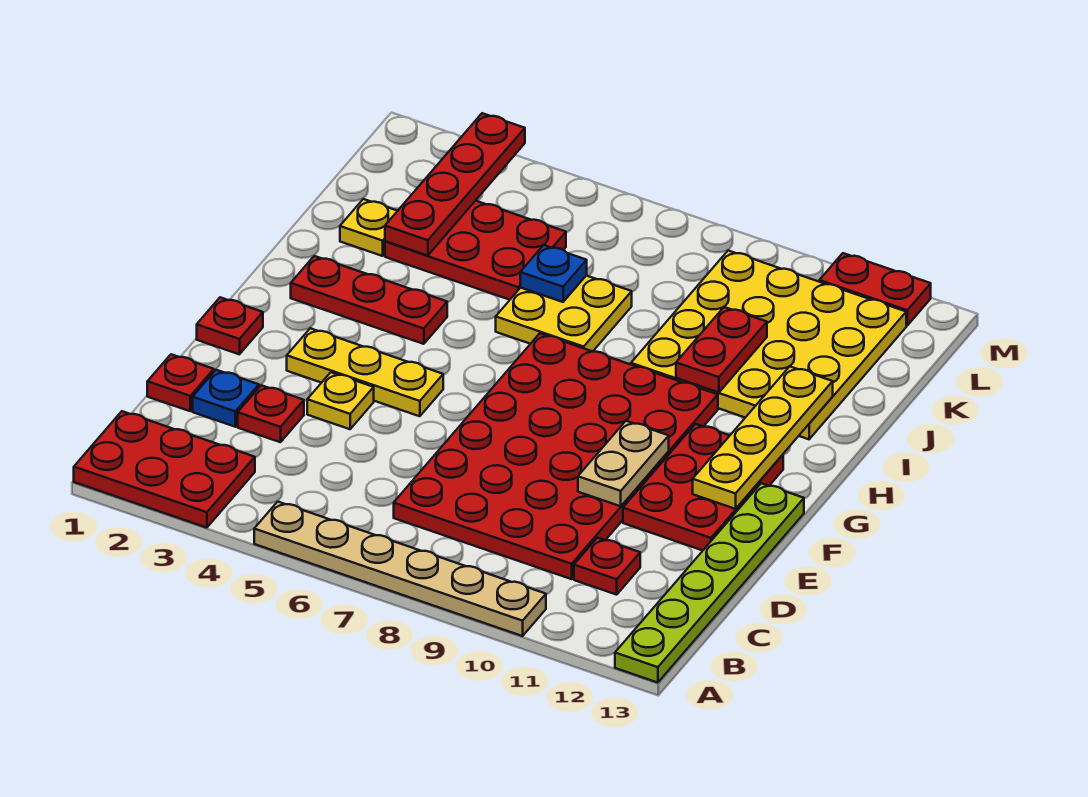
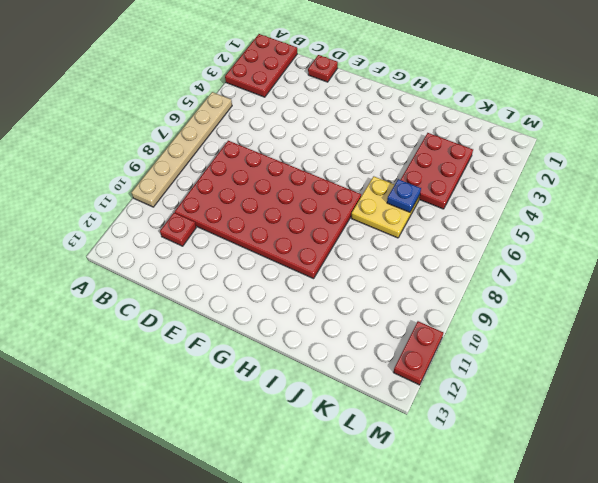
none -> lime 1x6 plate [615,483,804,683]
none -> blue 1x1 plate [193,370,259,427]
none -> red 1x1 plate [238,385,304,442]

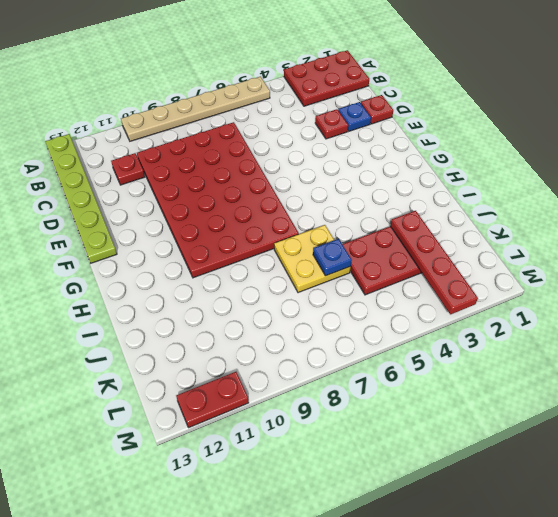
none -> yellow 1x1 plate [307,372,374,429]
none -> red 2x3 plate [623,424,783,550]
none -> red 1x1 plate [197,297,263,354]

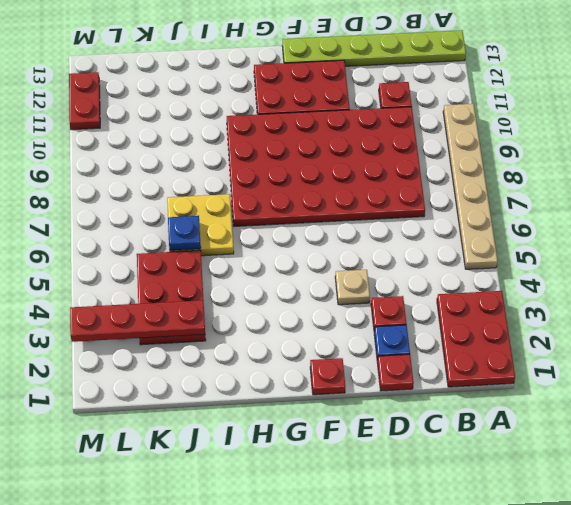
tan 1x1 plate [335,270,370,305] -> yellow 1x1 plate [307,372,374,429]
none -> yellow 1x3 plate [287,328,443,416]
none -> red 1x3 plate [291,256,447,344]
none -> yellow 4x4 plate [631,251,906,439]

